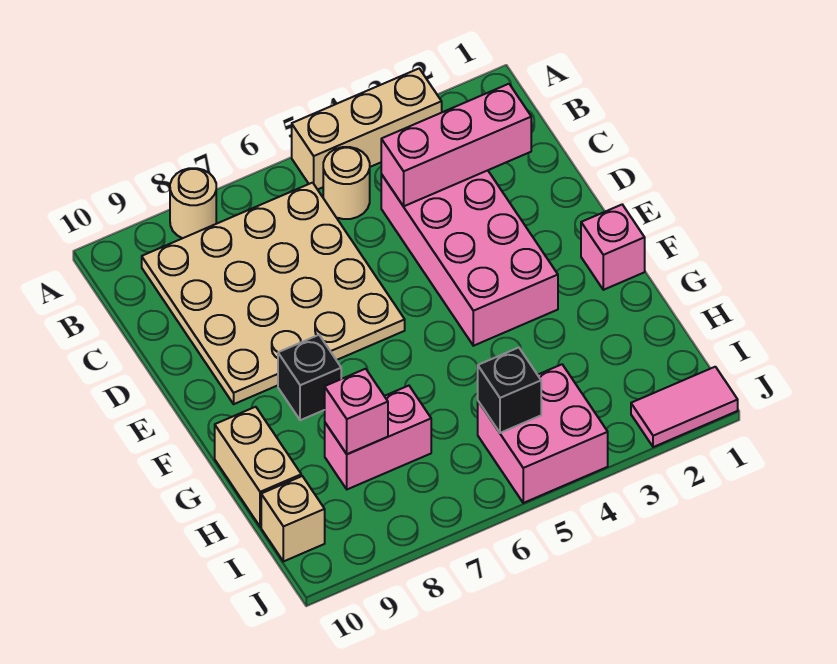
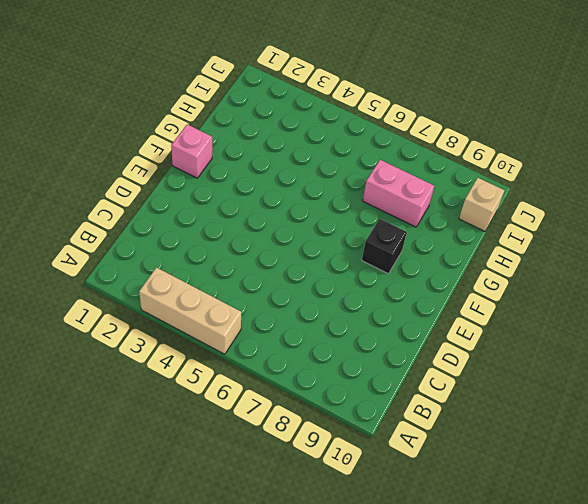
none -> tan 1x1 round brick [170,168,216,238]
none -> tan 1x1 round brick [323,147,370,219]
none -> tan 4x4 plate [142,183,405,404]

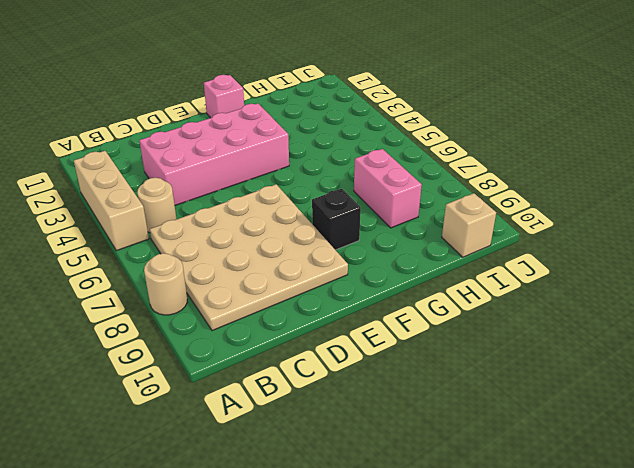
none -> tan 1x2 brick [215,407,301,527]
none -> pink 2x2 brick [478,364,608,503]
none -> pink 1x2 tile [631,367,738,447]

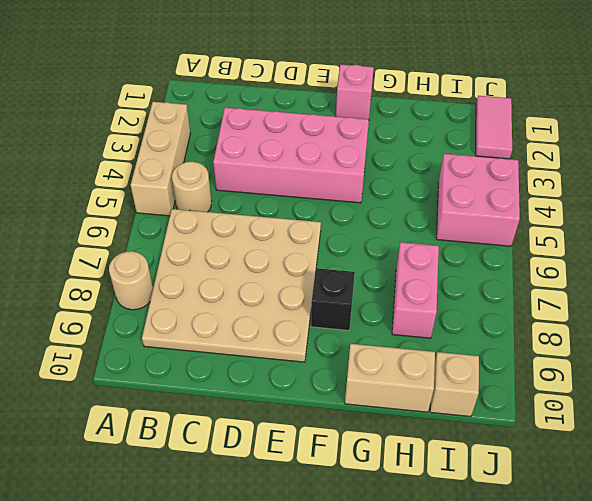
none -> pink 1x3 brick [381,84,531,206]
none -> pink 1x1 brick [325,369,388,454]
none -> black 1x1 brick [478,348,541,433]

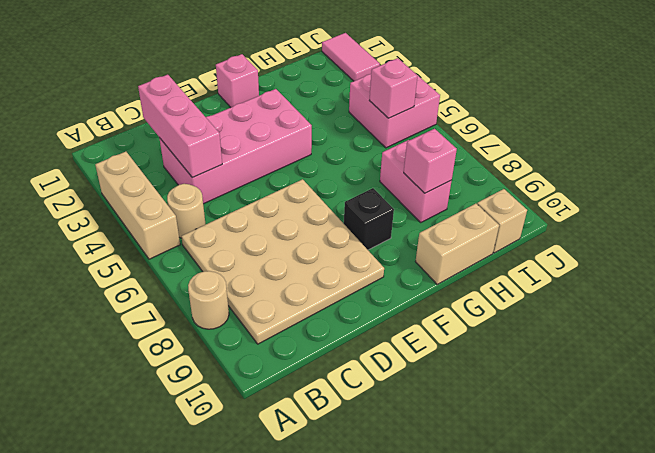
pink 1x1 brick [369,58,418,118] -> black 1x1 brick [478,348,541,433]

